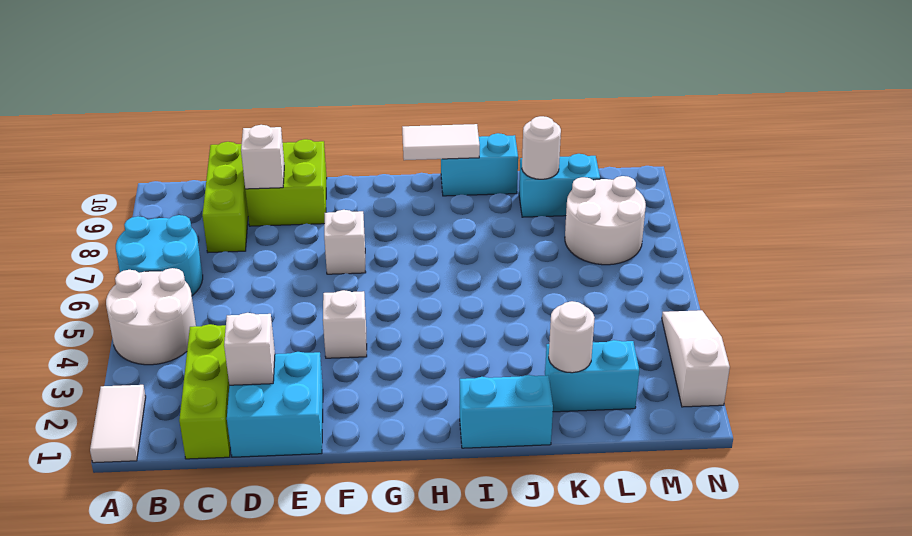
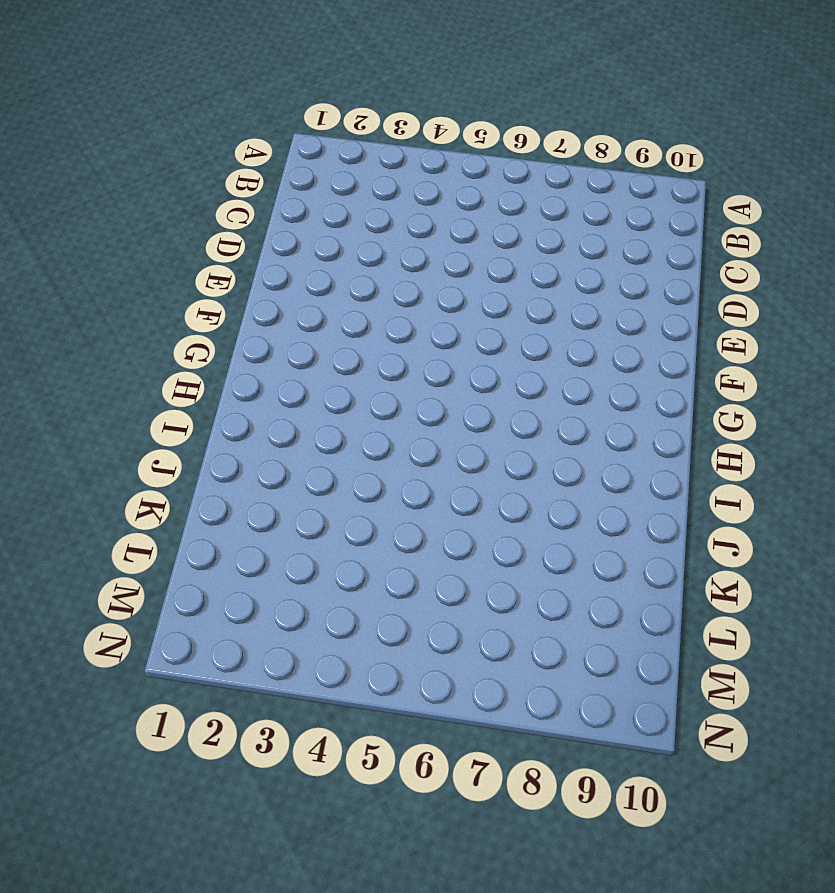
none -> white 1x2 tile [90,385,146,463]
none -> white 2x2 round brick [106,268,196,365]
none -> cyan 2x2 round brick [116,215,203,295]

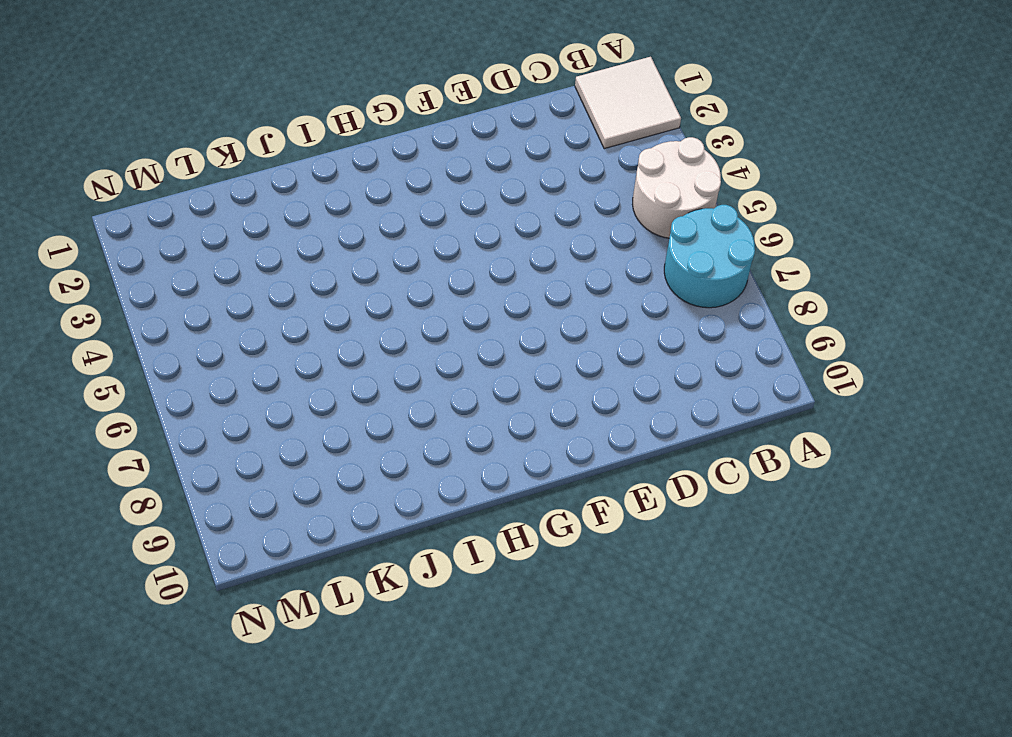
white 2x2 tile [575,57,681,149] -> white 1x2 tile [90,385,146,463]
none -> lime 1x3 brick [179,324,230,459]
none -> lime 1x3 brick [202,142,248,252]
none -> cyan 2x2 brick [227,352,323,457]

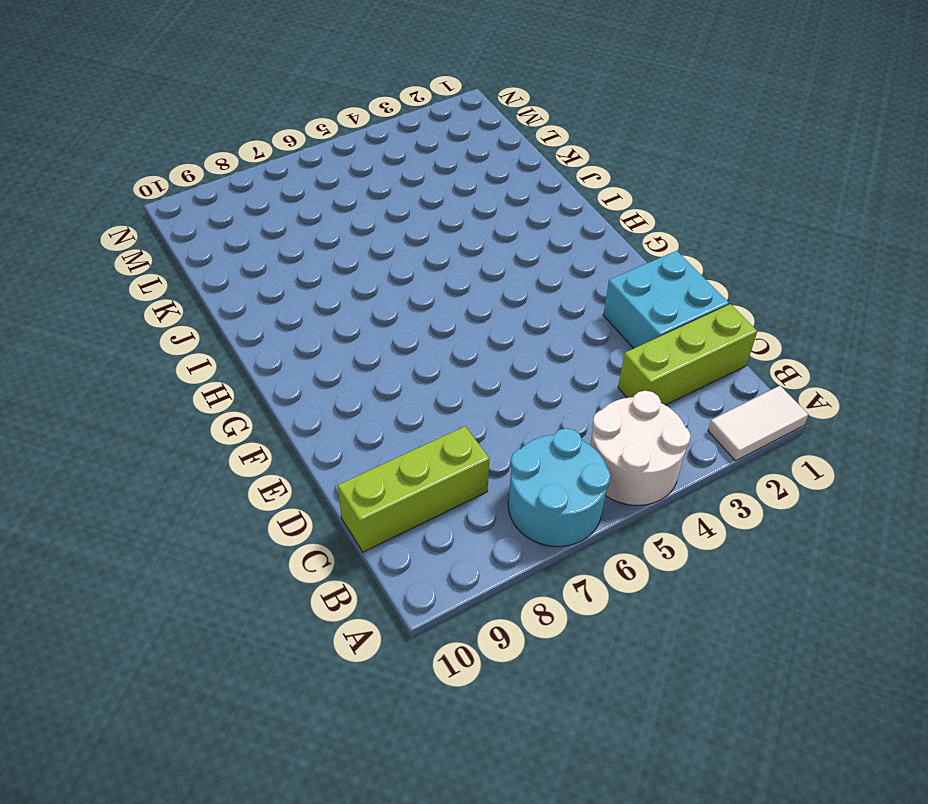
none -> lime 2x2 brick [245,139,327,226]
none -> white 1x1 brick [323,290,367,358]
none -> white 1x1 brick [324,210,366,274]

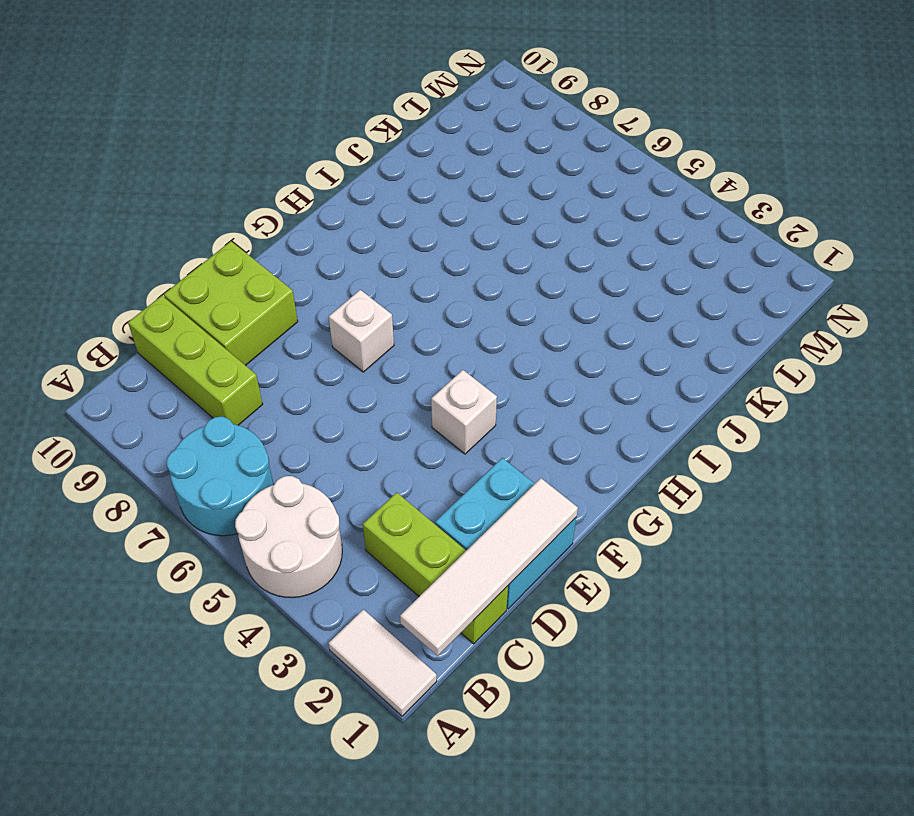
white 1x4 tile [400,478,578,656] -> none
none -> cyan 1x2 brick [460,375,553,448]
none -> cyan 1x2 brick [441,133,518,196]
none -> cyan 1x2 brick [545,340,639,412]

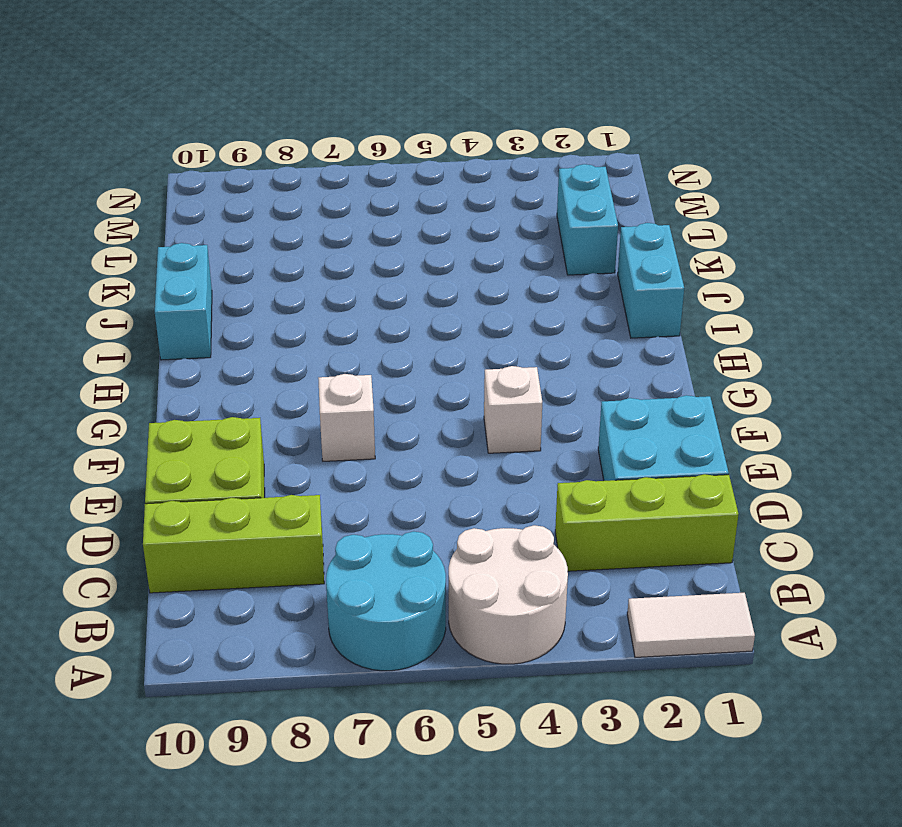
none -> cyan 1x2 brick [519,154,600,217]
none -> white 2x2 round brick [565,176,646,265]
none -> white 1x3 slope [662,310,730,407]

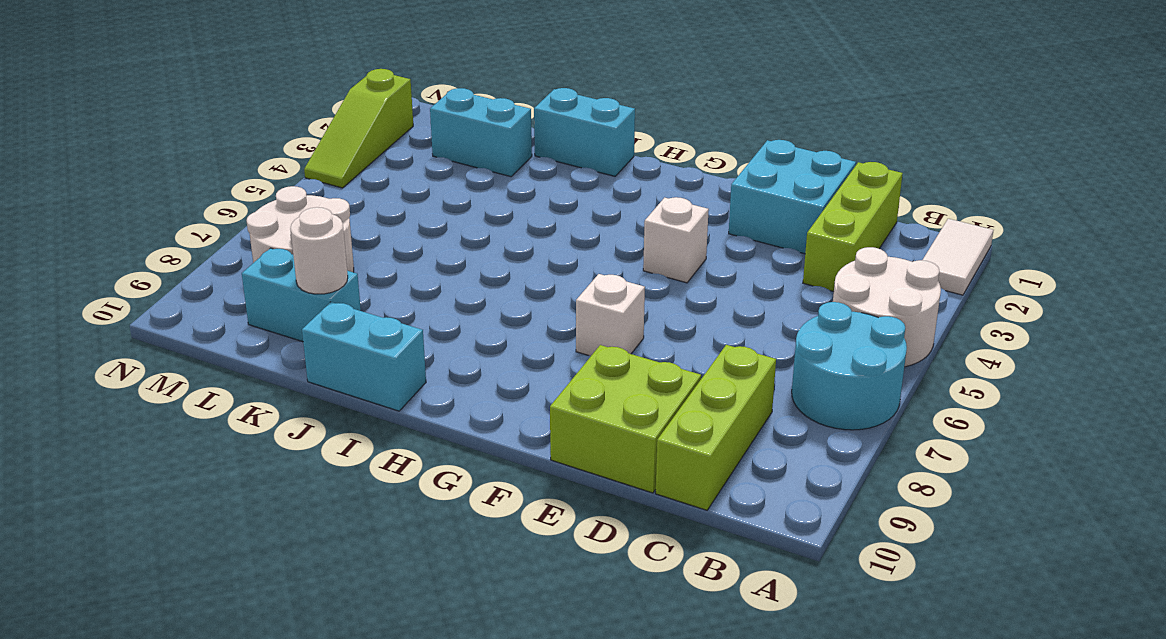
lime 1x3 slope [304,69,413,188] -> white 1x3 slope [662,310,730,407]
none -> white 1x1 brick [224,313,275,385]
none -> white 1x1 brick [241,125,284,189]
none -> white 1x2 tile [402,124,480,160]

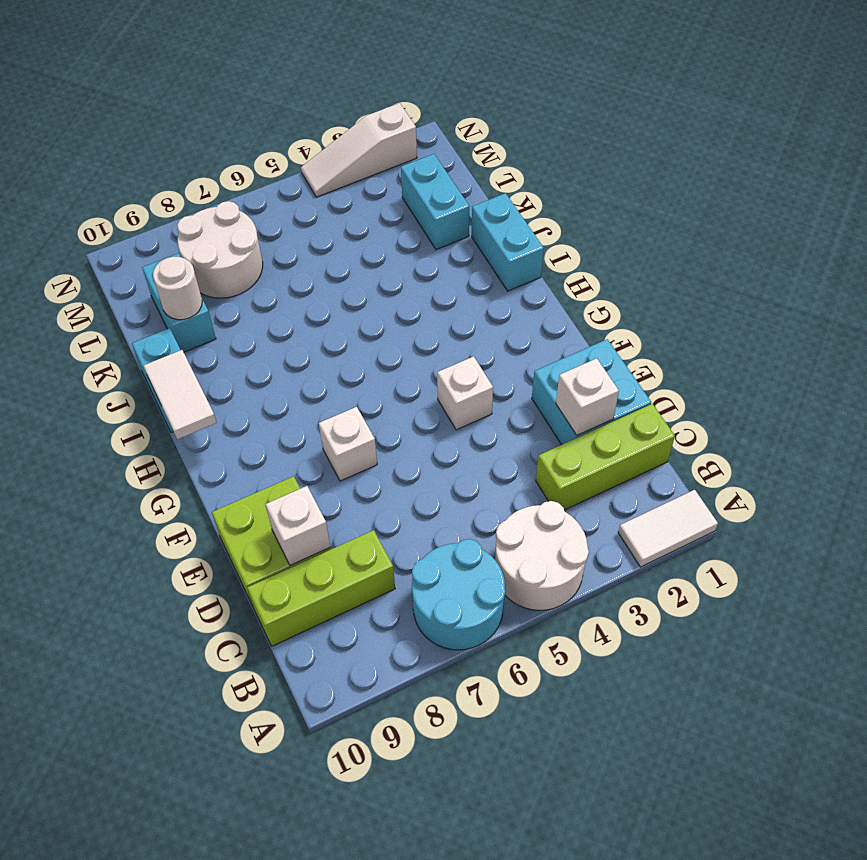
none -> white 1x1 round brick [549,301,595,373]

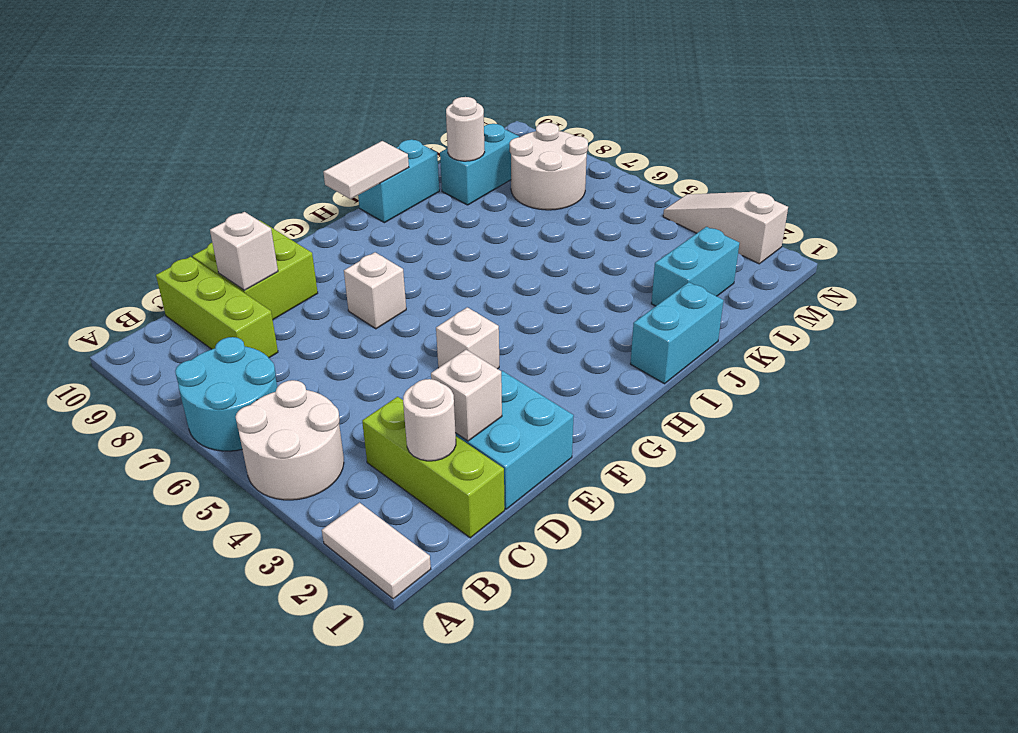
white 1x1 round brick [403,379,456,461] -> white 1x1 round brick moved to [549,301,595,373]

